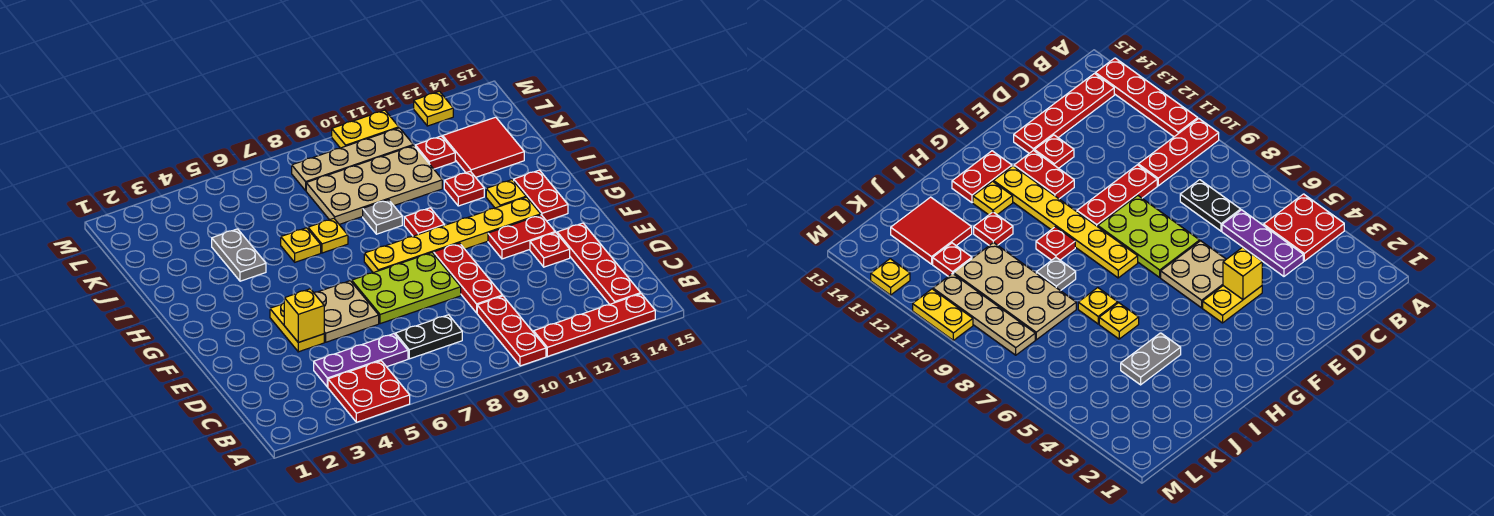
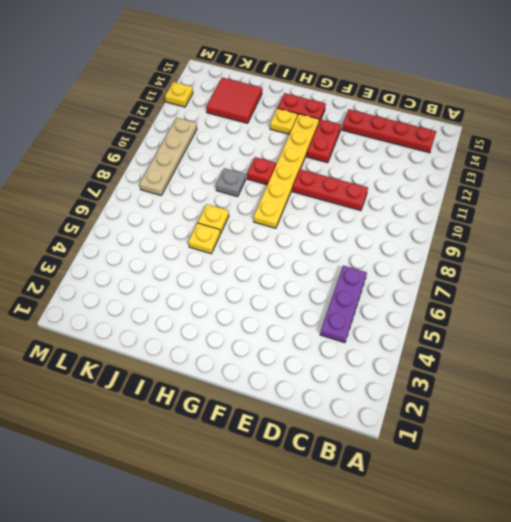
none -> red 2x2 plate [328,361,410,422]
none -> red 1x3 plate [477,296,546,366]
none -> red 1x4 plate [534,294,655,357]

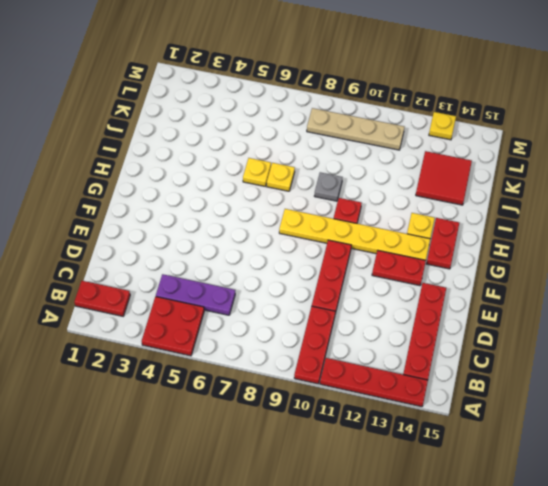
red 1x2 plate [74,281,130,316] -> none
none -> black 1x2 plate [395,315,462,359]
none -> yellow 1x2 plate [270,303,324,352]
none -> tan 2x2 plate [314,281,379,342]

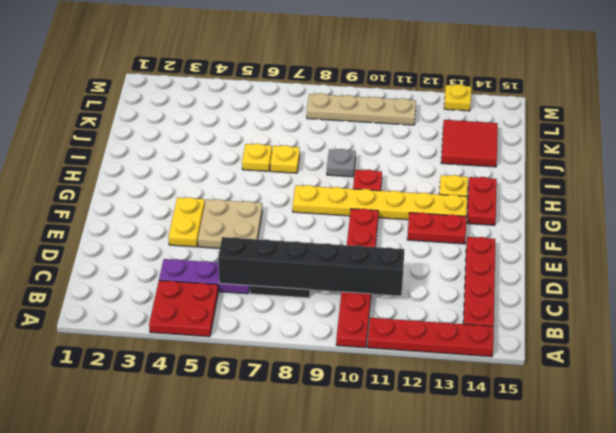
black 1x6 brick [218,237,404,296] -> none
none -> lime 2x3 plate [352,253,461,324]
none -> red 1x1 plate [530,232,570,267]
none -> grey 1x2 plate [212,229,266,281]

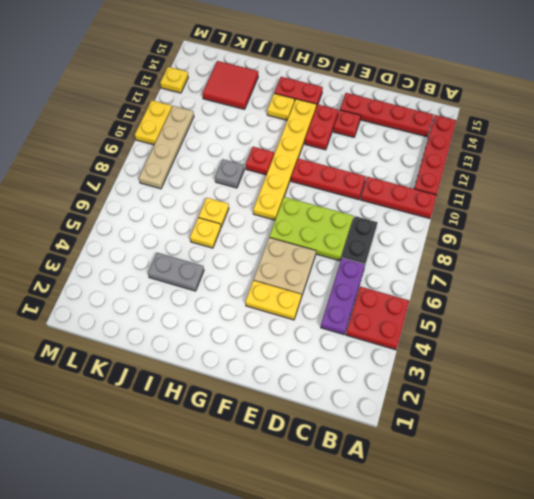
lime 2x3 plate [269,197,353,261] -> lime 2x3 plate turned to [352,253,461,324]
none -> red 1x1 plate [444,171,484,206]
none -> tan 2x4 plate [306,145,442,224]
none -> red 1x1 plate [415,136,455,169]

